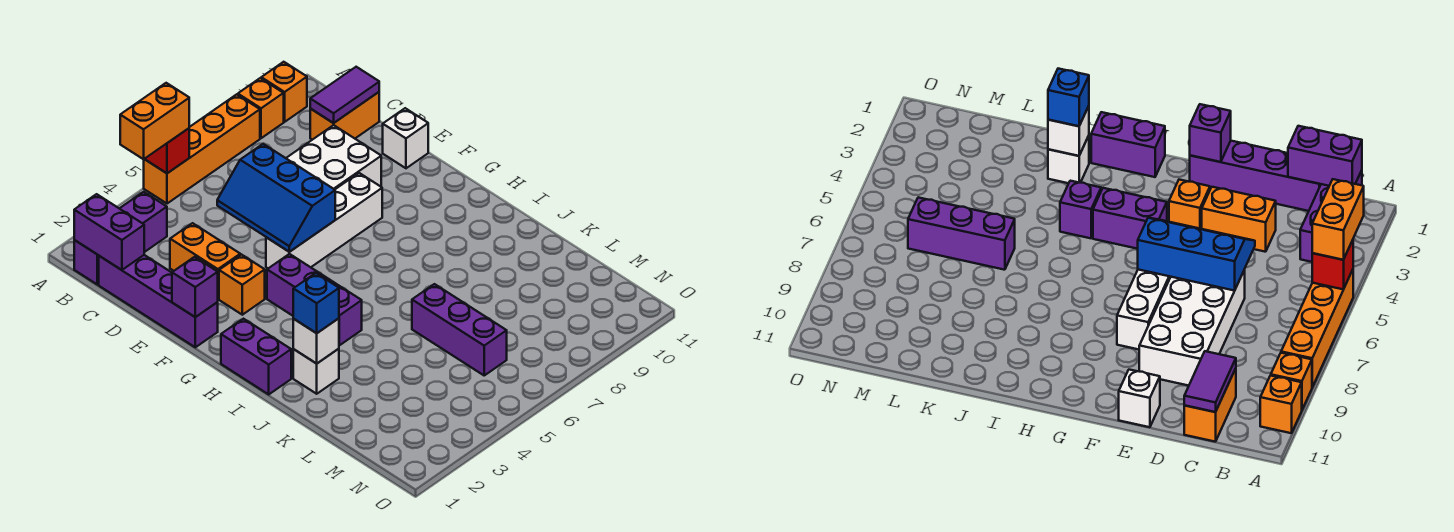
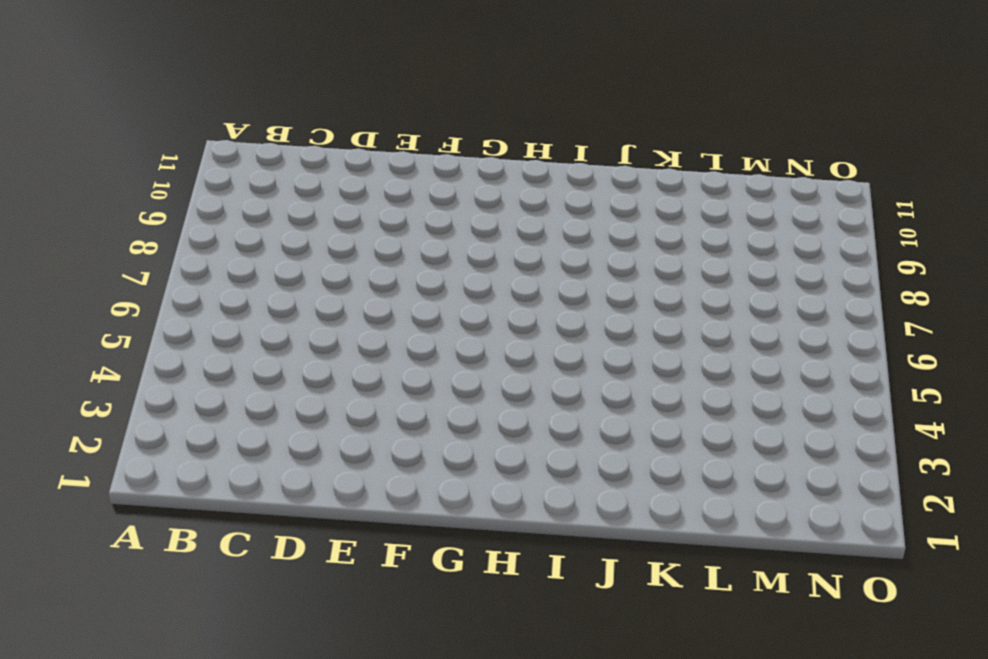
none -> orange 1x4 brick [144,94,260,204]
none -> orange 1x1 brick [238,78,284,138]
none -> orange 1x1 brick [261,62,307,122]

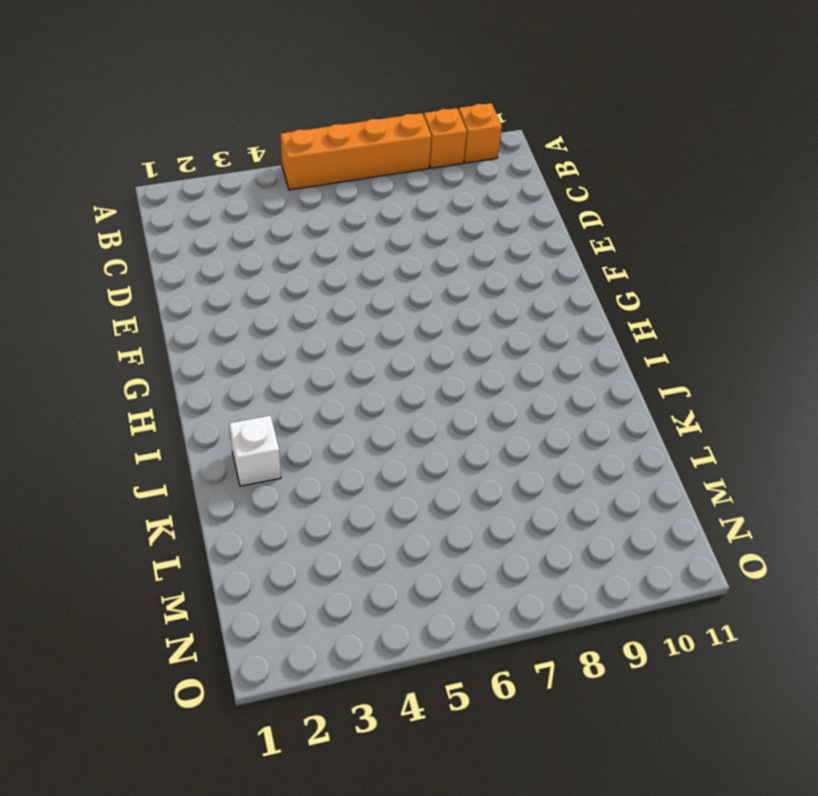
none -> purple 1x3 brick [74,192,167,285]
none -> purple 1x4 brick [99,255,218,347]
none -> orange 1x2 brick [310,92,379,140]

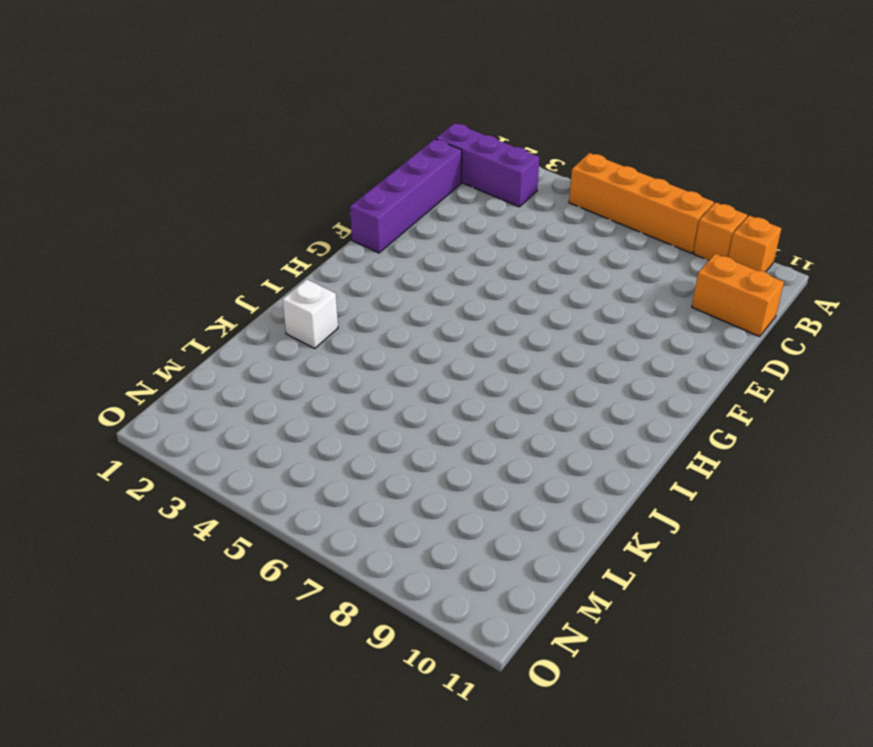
none -> orange 1x2 brick [170,223,240,299]
none -> white 2x4 brick [286,125,381,190]
none -> white 1x1 brick [383,108,428,168]

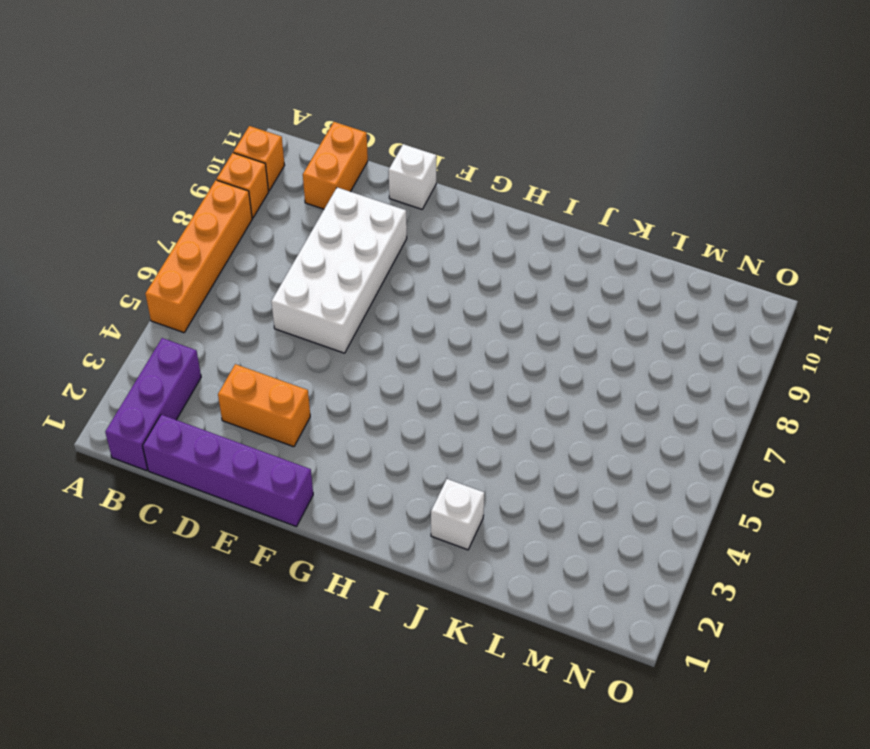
none -> orange 1x1 brick [219,255,265,315]
none -> white 1x4 brick [266,173,382,268]
none -> purple 1x2 brick [267,254,337,316]

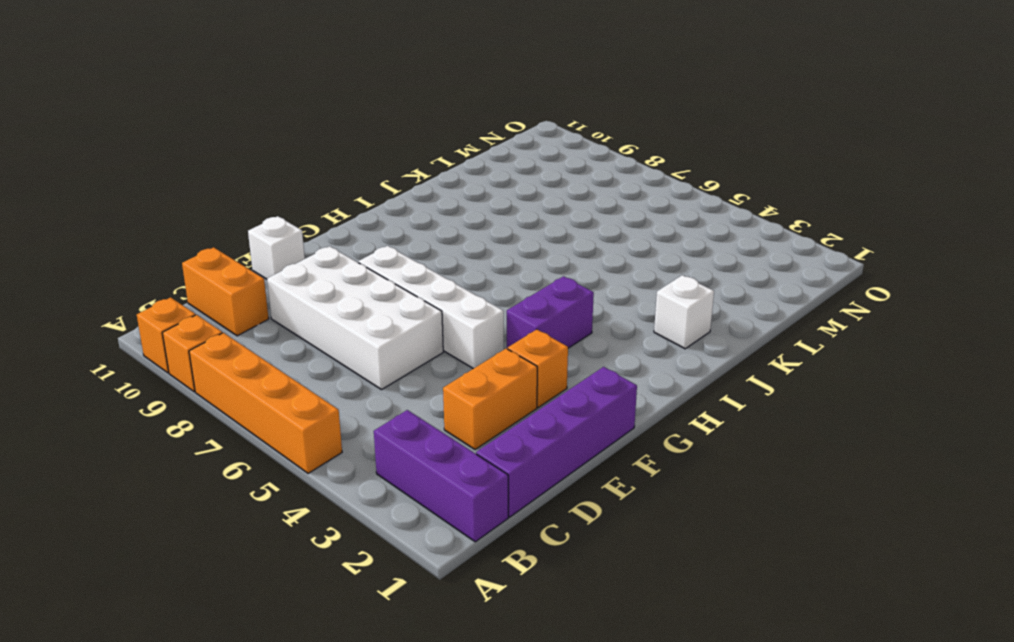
none -> purple 1x2 brick [221,319,291,394]
none -> purple 1x1 brick [337,285,362,345]
none -> purple 1x3 brick [412,284,507,375]

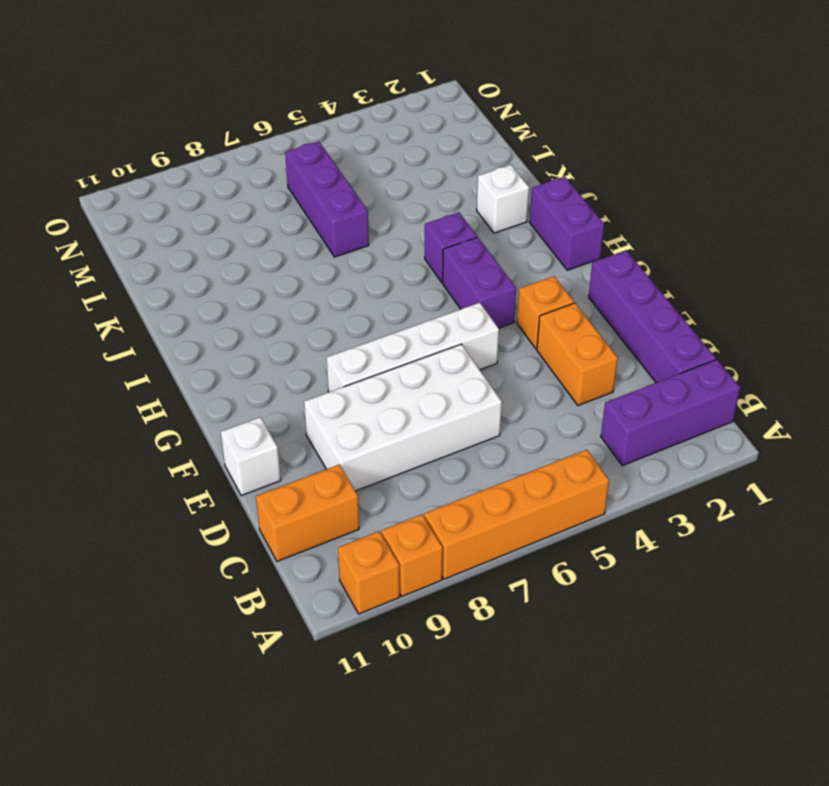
none -> red 1x1 brick [145,128,189,173]
none -> purple 1x2 brick [74,194,144,270]
none -> purple 1x2 tile [310,67,379,123]

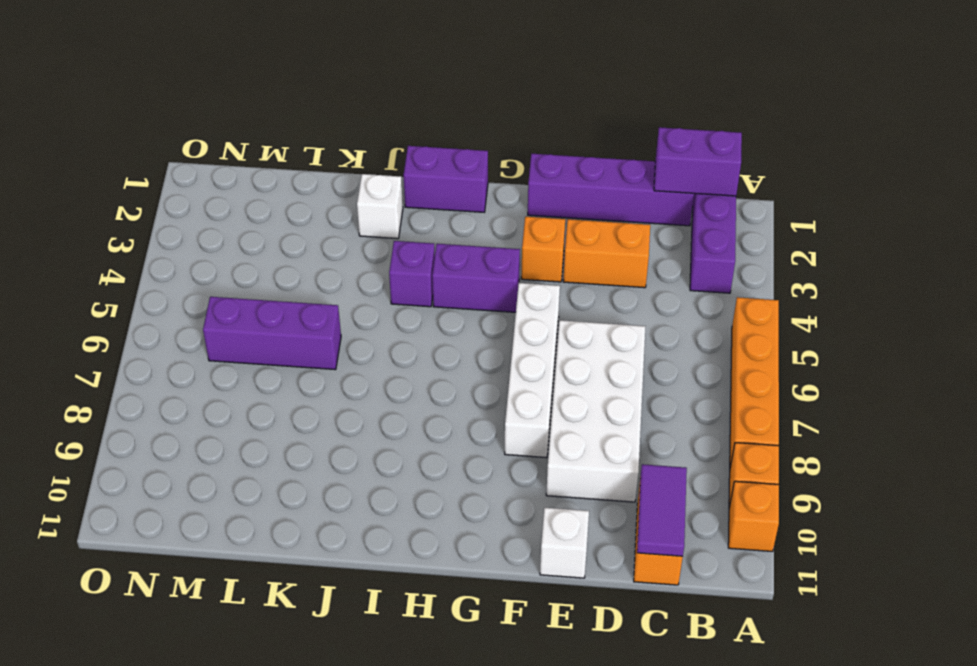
none -> red 1x1 brick [145,128,189,173]
none -> blue 2x3 slope [217,144,335,252]
none -> purple 1x1 brick [172,257,218,317]

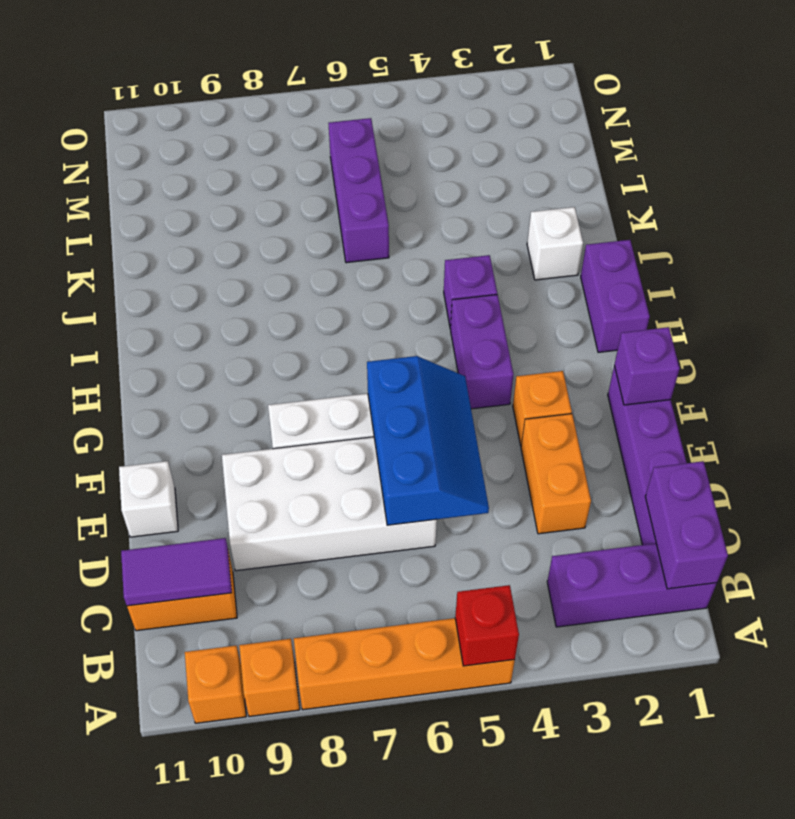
none -> white 1x1 brick [293,318,339,364]
none -> orange 1x2 brick [120,83,189,159]
none -> blue 1x1 brick [293,273,339,333]

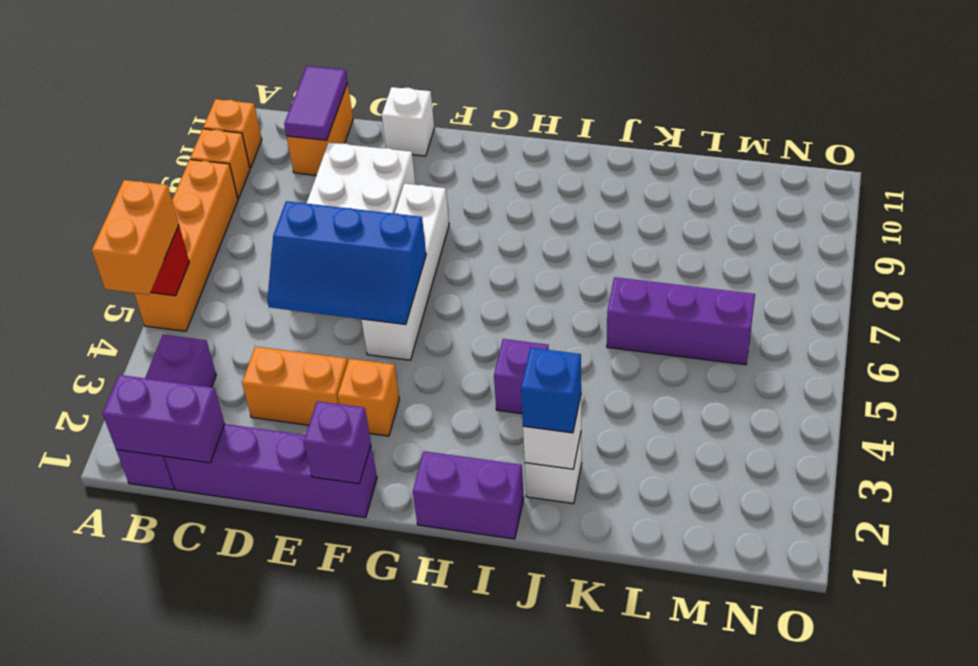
none -> purple 1x2 brick [267,254,337,316]

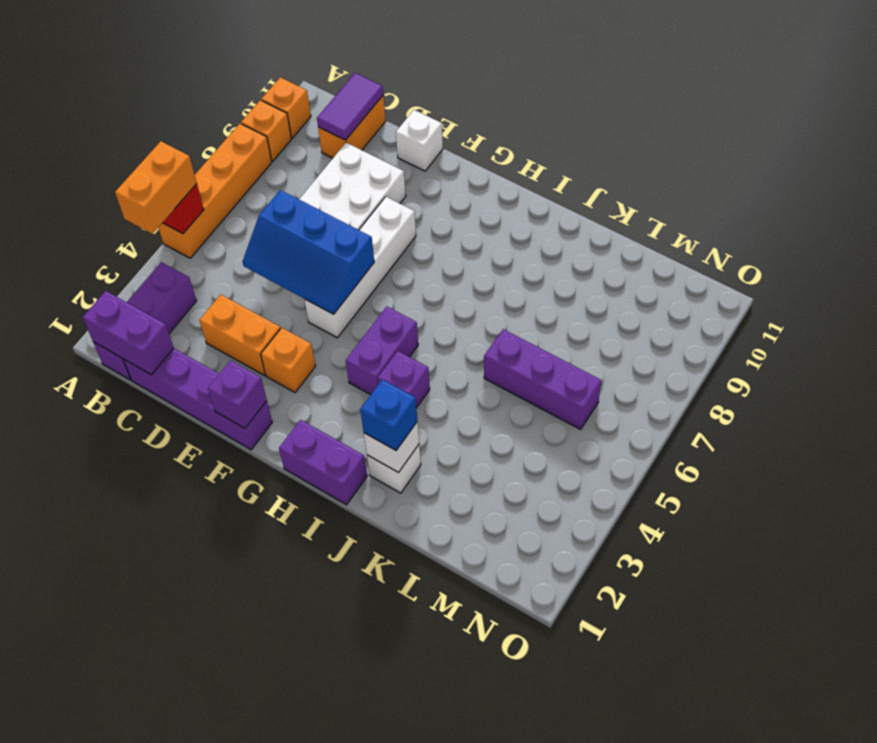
purple 1x2 brick [346,306,418,395] -> purple 1x2 brick turned to [267,254,337,316]

